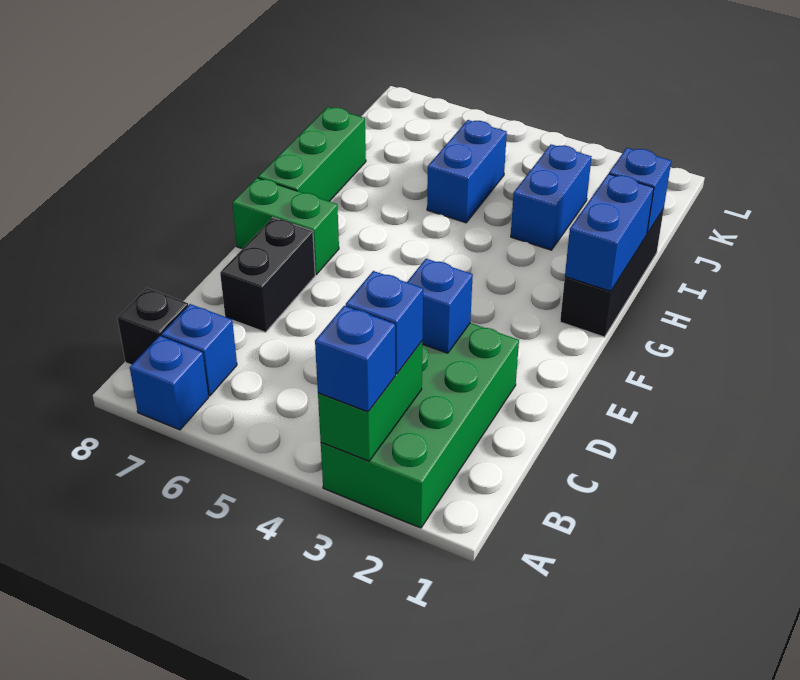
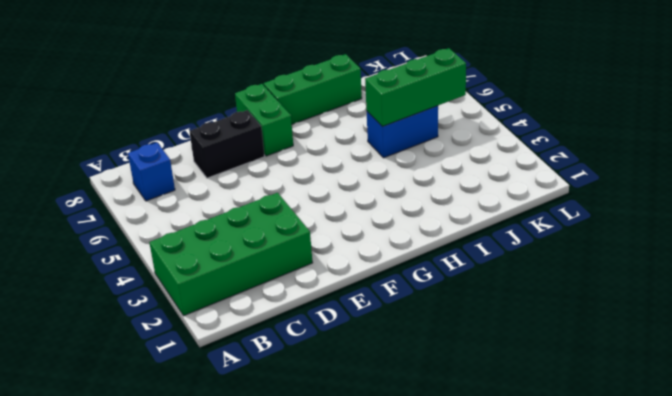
green 1x3 brick [365,48,466,127] -> none
none -> blue 1x1 brick [130,336,209,430]
none -> black 1x1 brick [117,288,188,365]
none -> black 1x3 brick [560,209,664,337]

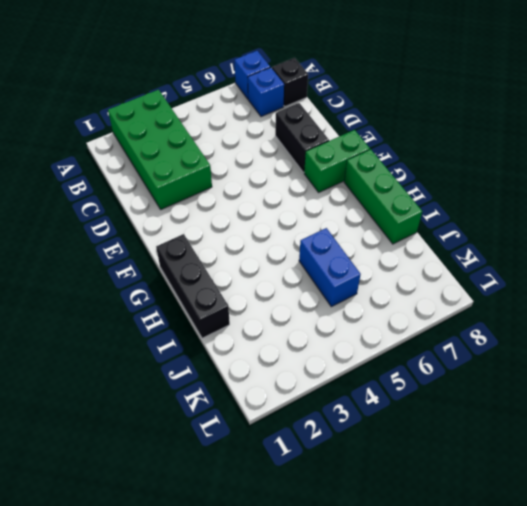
none -> blue 1x2 brick [511,144,591,250]
none -> green 1x2 brick [318,341,422,461]
none -> blue 1x1 brick [407,259,473,353]

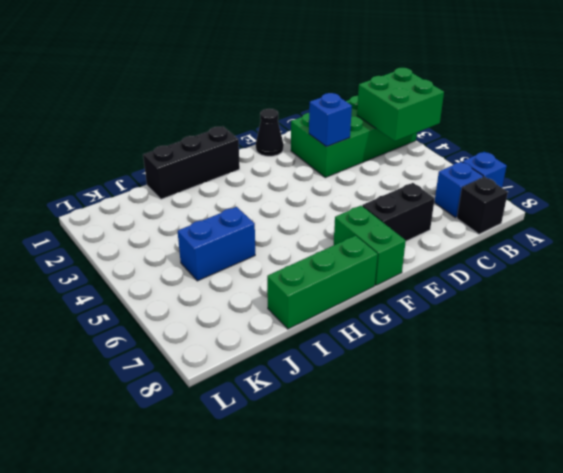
green 2x2 brick [357,68,444,141] -> green 1x2 brick [318,341,422,461]
black 1x1 cone [256,109,284,156] -> none
none -> blue 1x2 brick [511,144,591,250]
none -> blue 1x2 brick [565,174,654,291]
none -> blue 1x1 brick [609,148,671,233]

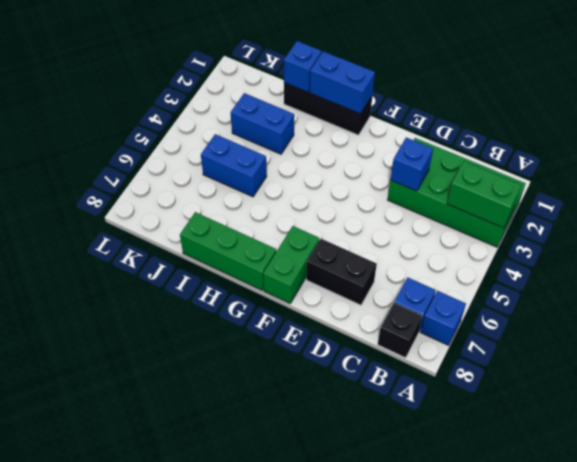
none -> blue 1x1 brick [315,306,395,412]
none -> blue 1x1 brick [346,271,423,374]

